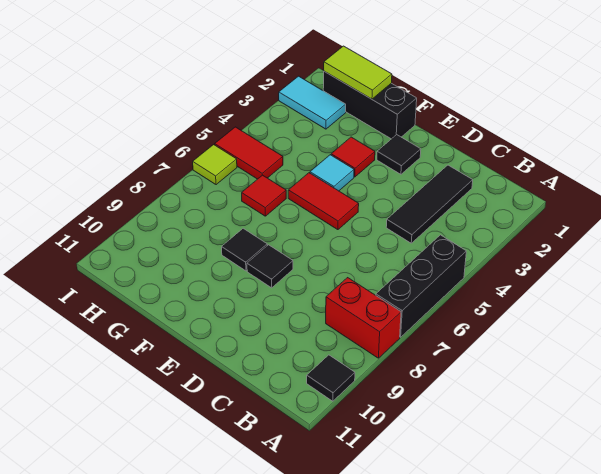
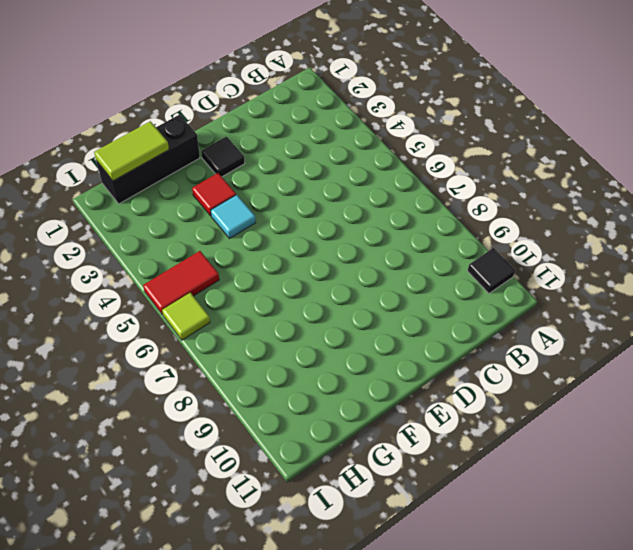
none -> black 1x3 brick [376,235,466,337]
none -> red 1x2 brick [326,278,401,358]
none -> black 1x3 tile [386,165,473,243]

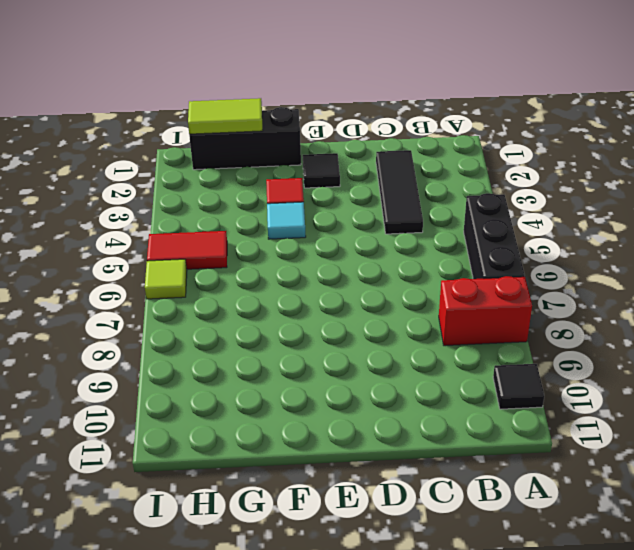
none -> red 1x2 tile [288,173,359,230]
none -> black 1x1 tile [247,245,293,288]
none -> black 1x1 tile [222,228,267,271]

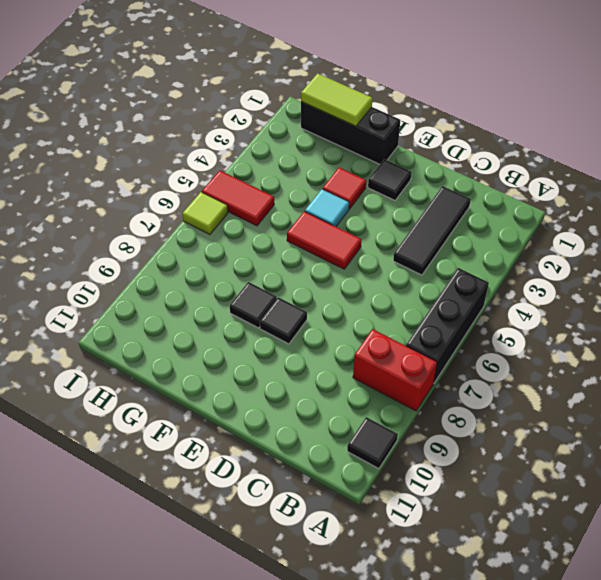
none -> red 1x1 tile [242,175,286,216]
none -> cyan 1x2 tile [279,76,346,129]

